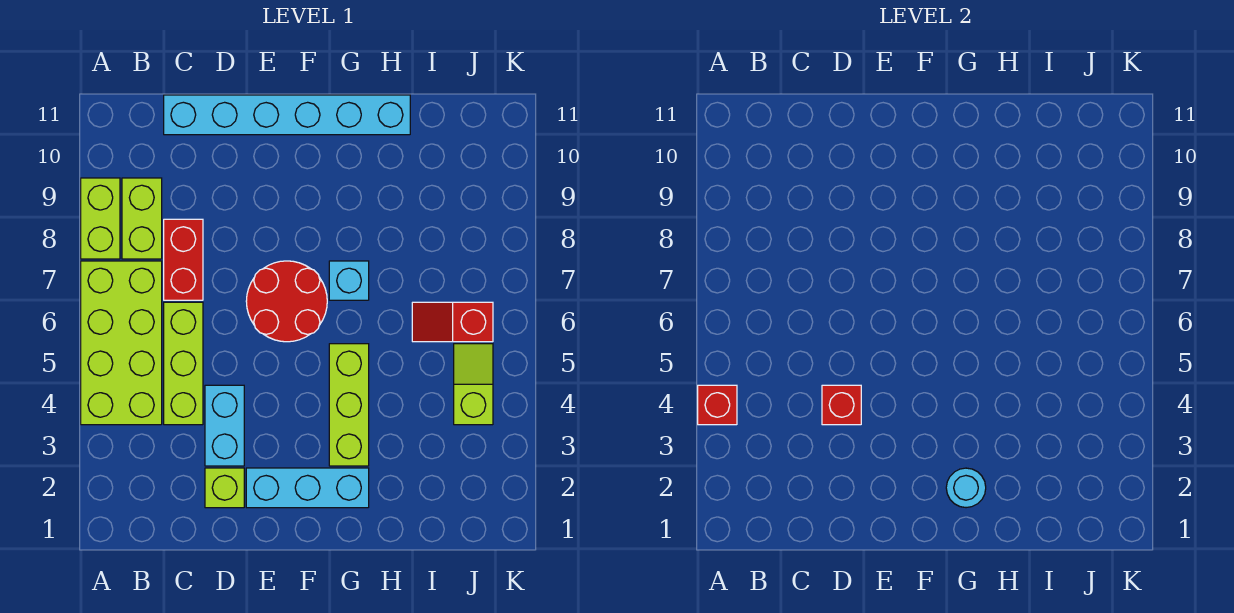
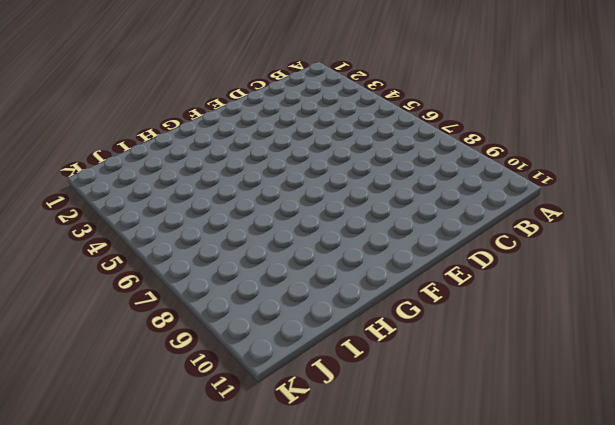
none -> lime 2x4 brick [81,261,162,425]
none -> lime 1x2 brick [81,178,120,259]
none -> lime 1x2 brick [122,178,162,259]

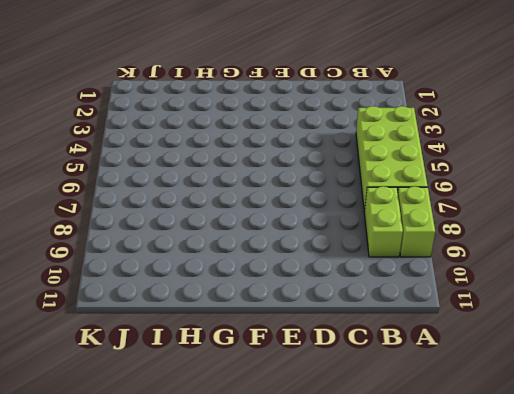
none -> lime 1x3 brick [164,302,203,425]
none -> red 1x2 brick [164,219,203,300]
none -> cyan 1x6 brick [164,95,410,135]

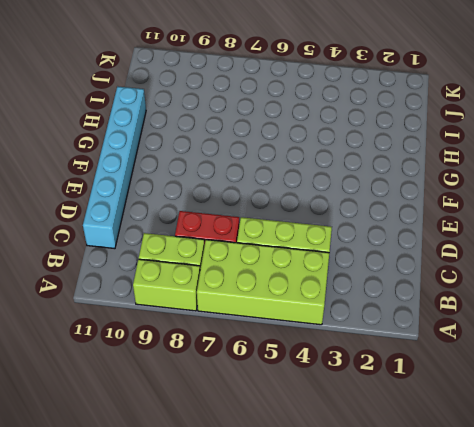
none -> lime 1x1 brick [205,468,244,508]
none -> cyan 1x2 brick [205,385,244,466]
none -> cyan 1x3 brick [246,468,369,508]

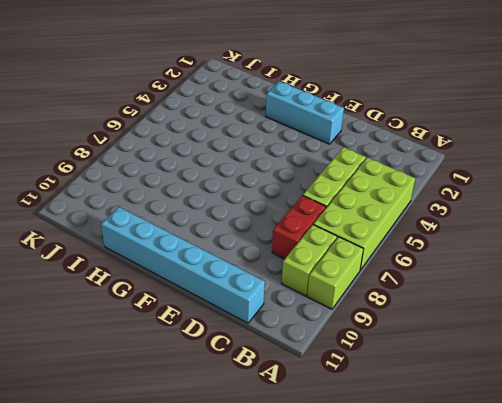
none -> lime 1x1 brick [205,468,244,508]
none -> cyan 1x2 brick [205,385,244,466]
none -> red 2x2 round brick [246,261,327,342]

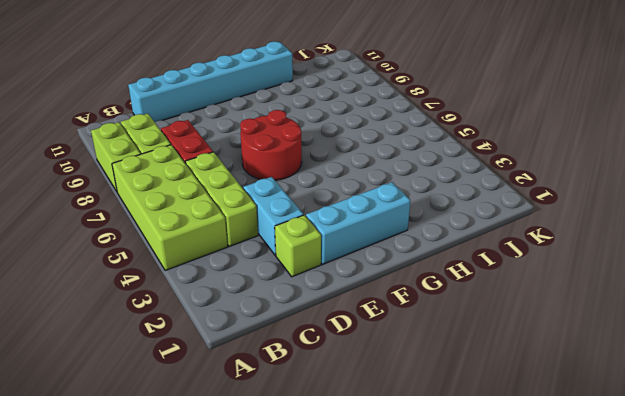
none -> lime 1x3 brick [329,344,369,466]
none -> cyan 1x1 brick [329,261,369,300]
none -> red 1x2 slope [412,302,493,342]

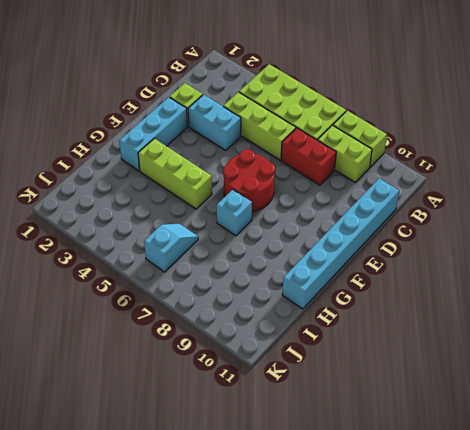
cyan 1x2 slope [144,224,198,272] -> red 1x2 slope [412,302,493,342]
none -> lime 1x2 slope [454,344,493,425]
none -> red 1x1 brick [698,385,737,425]
none -> red 1x1 brick [822,385,861,425]

